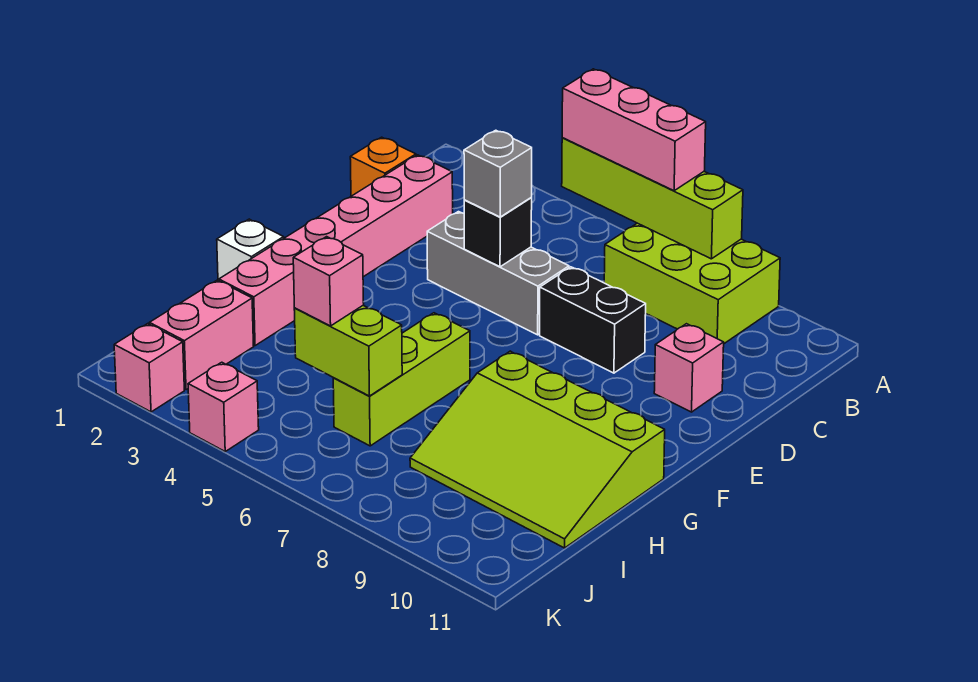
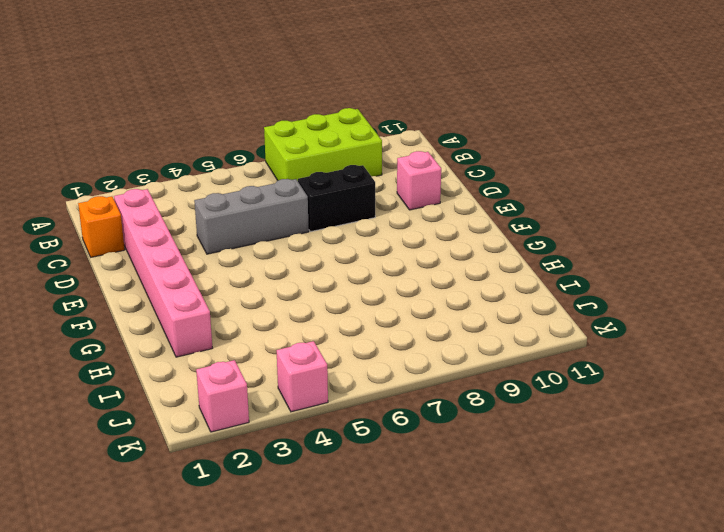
none -> white 1x1 brick [217,219,284,281]
none -> lime 1x3 brick [333,313,470,446]
none -> lime 3x4 slope [410,351,665,548]

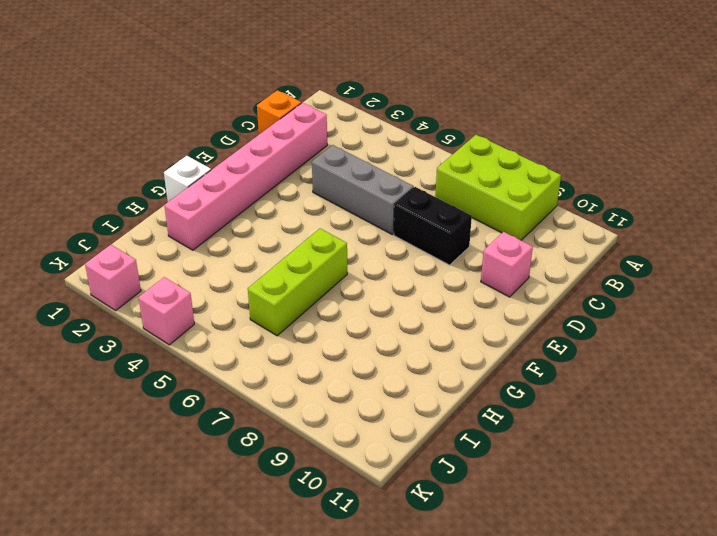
none -> lime 3x4 slope [410,351,665,548]
none -> pink 1x2 brick [150,280,254,390]
none -> lime 1x4 brick [562,138,743,259]

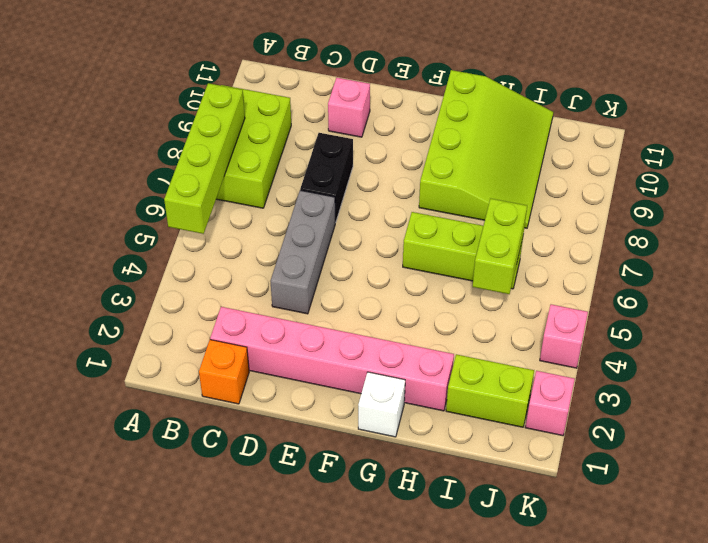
lime 1x2 brick [446,354,534,427] -> pink 1x2 brick [150,280,254,390]
none -> black 1x1 brick [464,198,532,267]
none -> pink 1x3 brick [562,69,706,191]
none -> grey 1x1 brick [464,130,532,217]

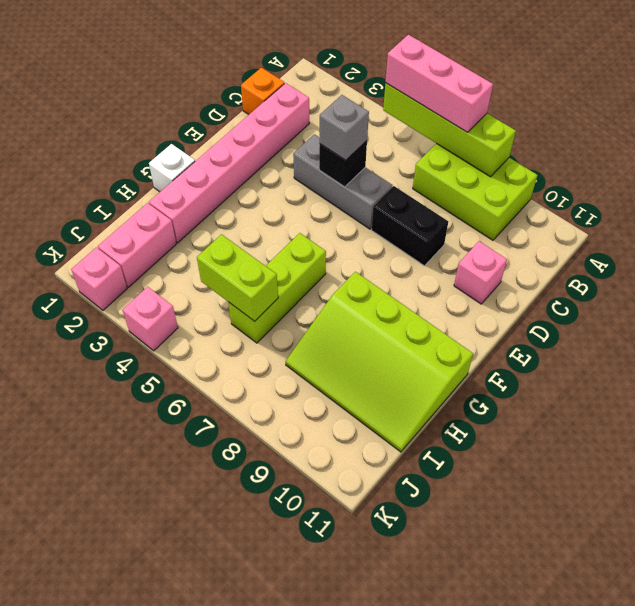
none -> pink 1x1 brick [293,237,364,326]

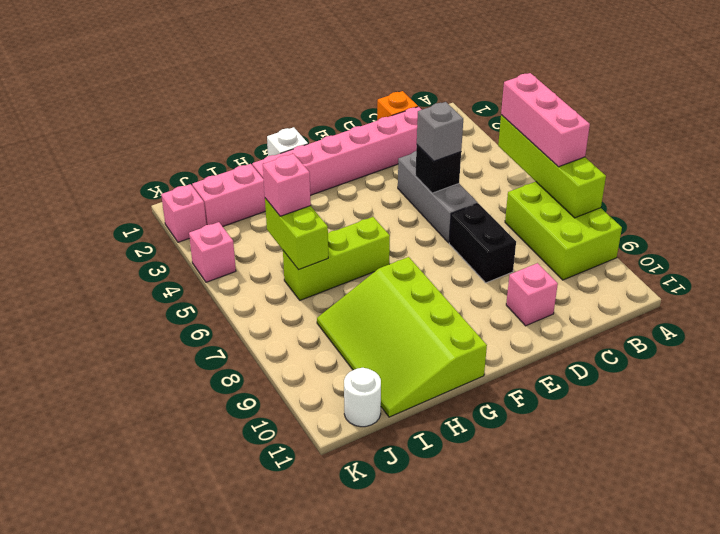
white 1x1 round brick [344,368,381,427] -> none

